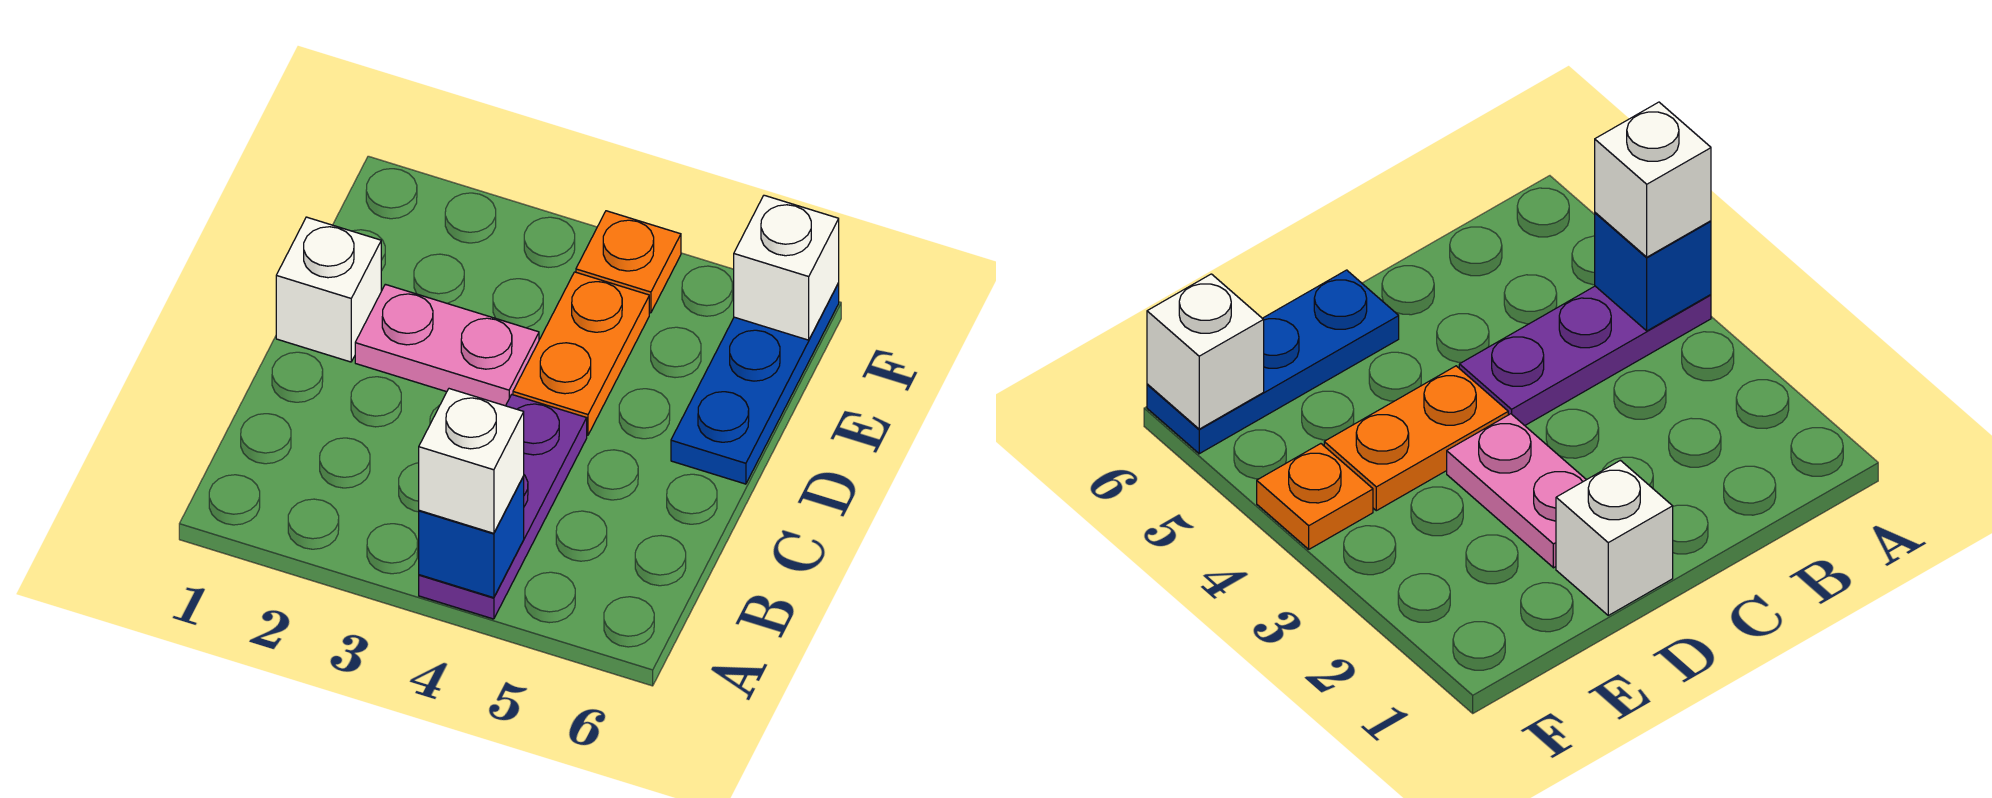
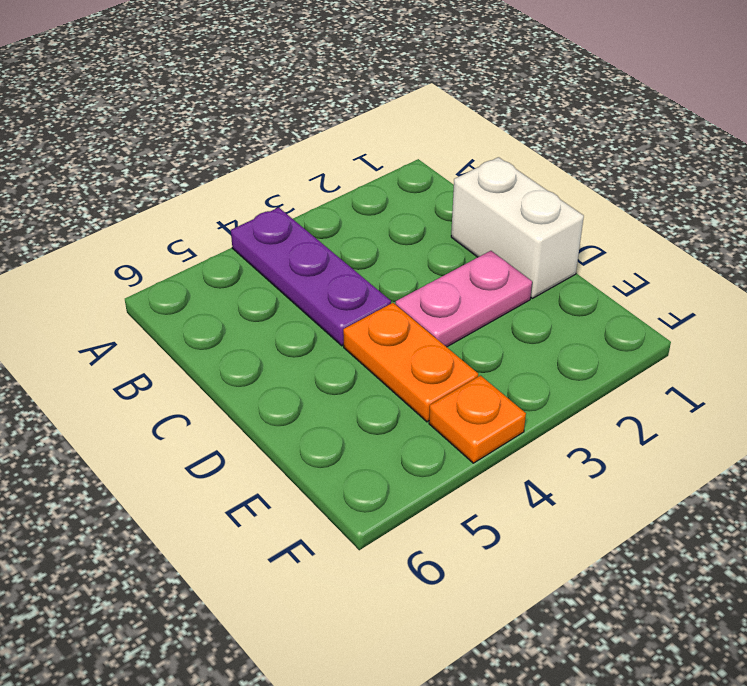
white 1x2 brick [451,157,584,298] -> white 1x1 brick [276,217,381,362]
none -> blue 1x3 plate [671,283,839,484]
none -> blue 1x1 brick [419,477,524,598]

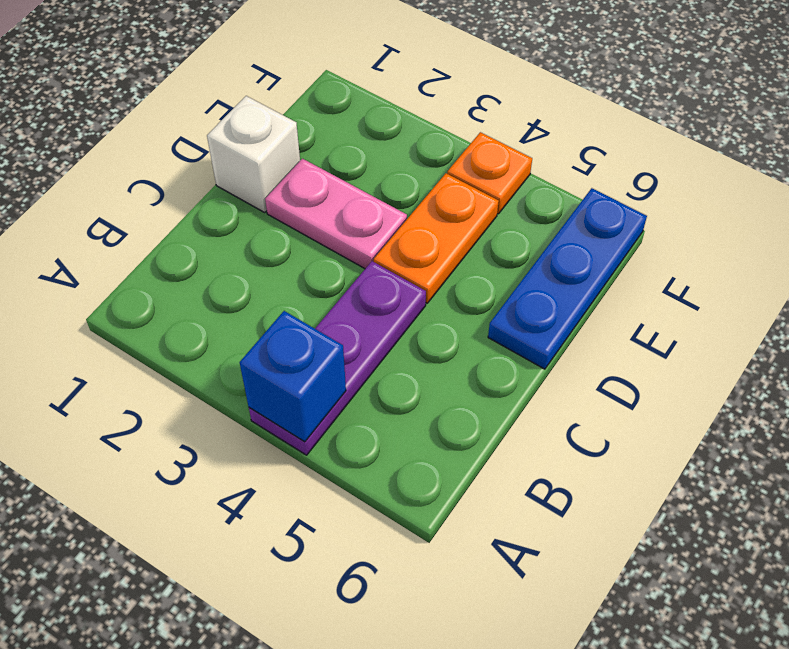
none -> white 1x1 brick [734,195,839,340]
none -> white 1x1 brick [419,389,524,533]

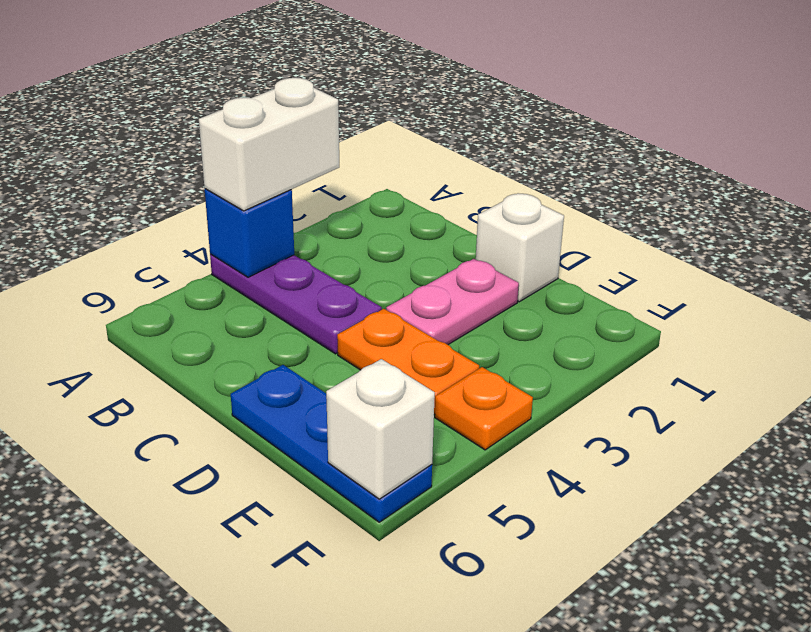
white 1x2 brick [199,78,339,211] -> white 1x1 brick [419,389,524,533]

